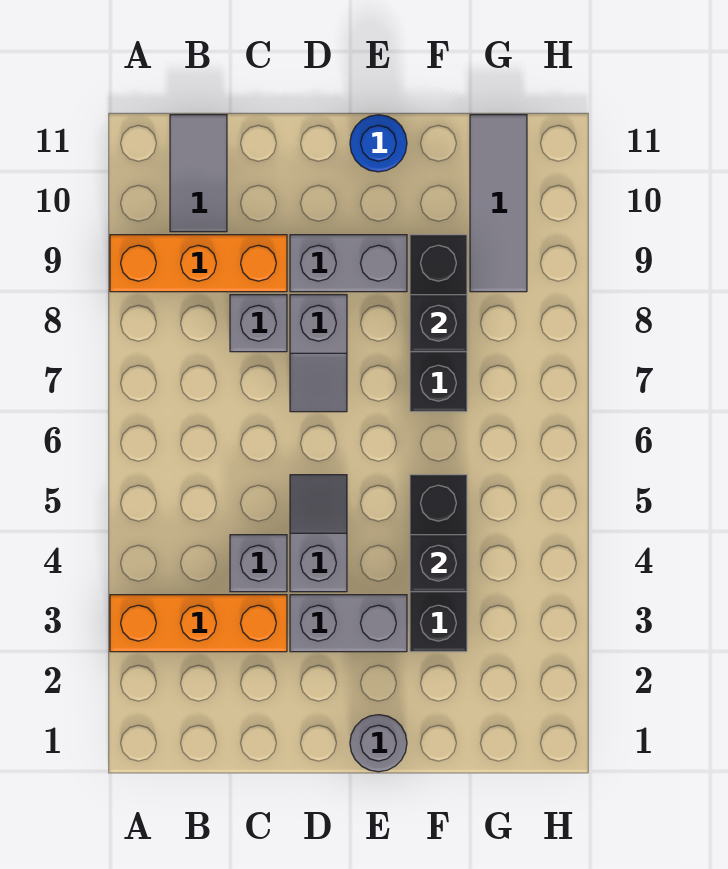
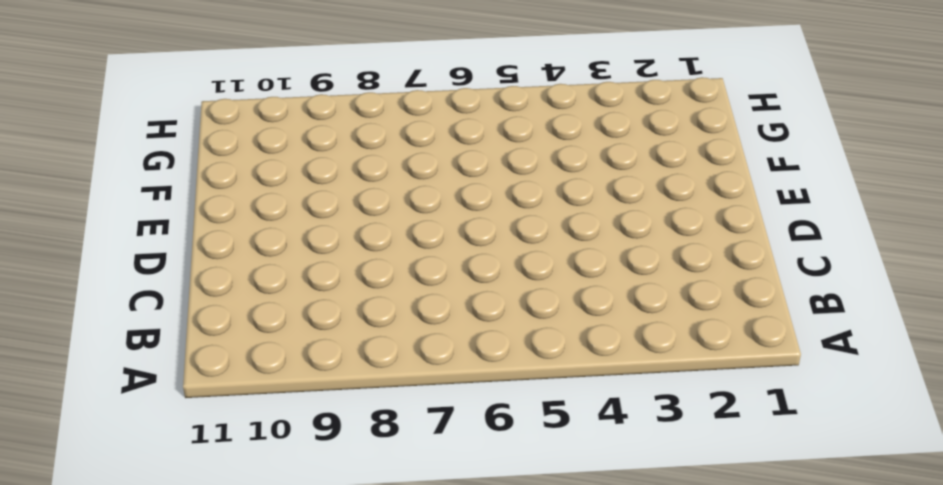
none -> orange 1x3 brick [110,595,287,652]
none -> orange 1x3 brick [110,235,287,292]
none -> grey 1x2 tile [170,115,227,232]

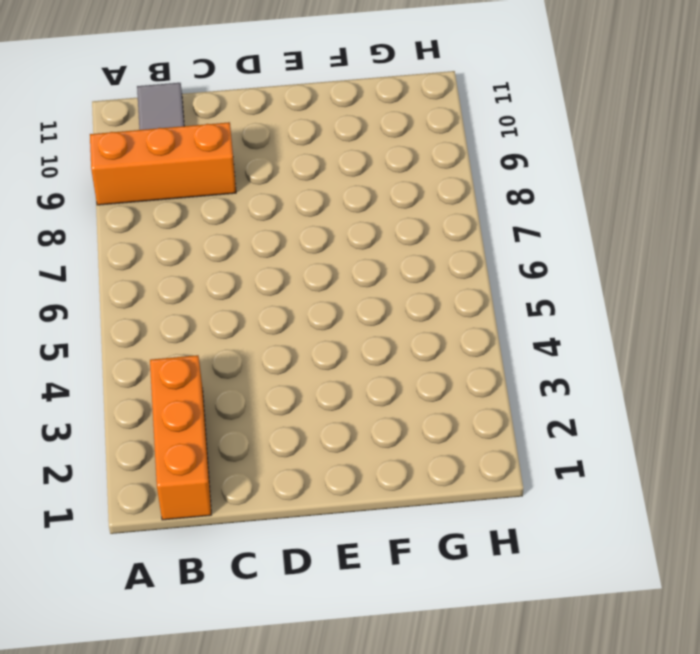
orange 1x3 brick [150,355,212,520] -> orange 1x3 brick turned to [110,595,287,652]
none -> grey 1x1 brick [230,535,287,592]
none -> grey 1x1 brick [230,295,287,352]
none -> grey 1x2 brick [290,595,407,652]

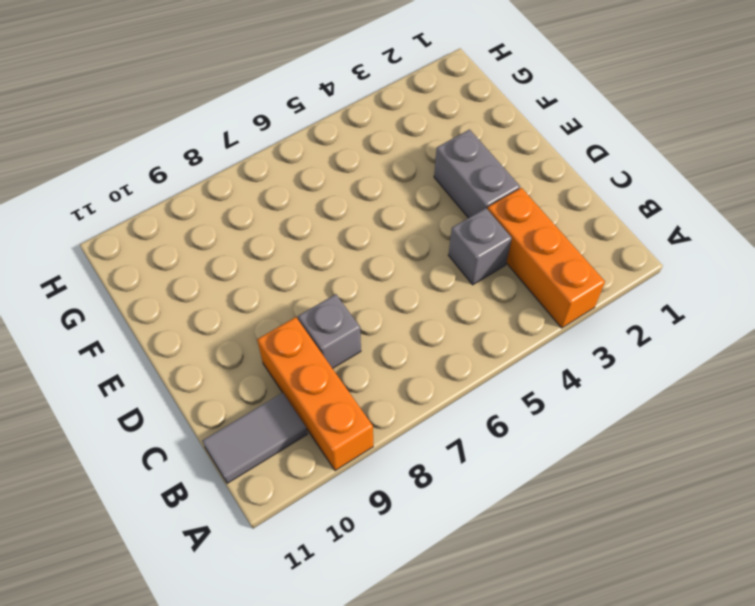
none -> grey 1x2 slope [290,475,347,592]
none -> grey 1x2 slope [290,295,347,412]
none -> grey 1x2 brick [290,235,407,292]

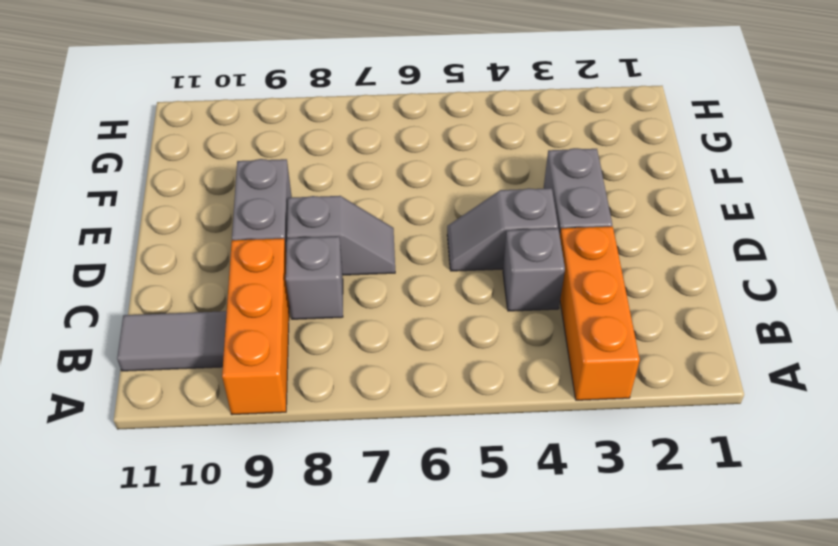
none -> grey 1x1 round brick [350,715,407,772]
none -> blue 1x1 round brick [350,115,407,172]
none -> black 1x3 brick [410,475,467,652]

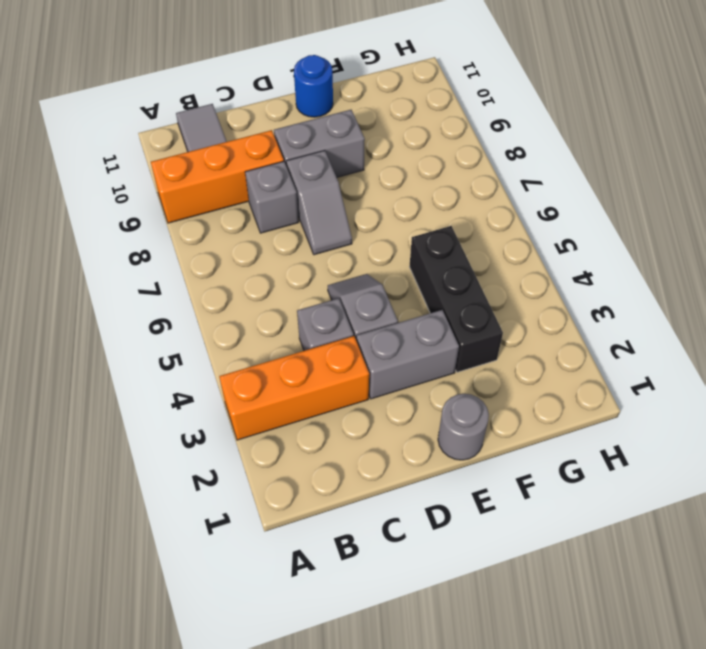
none -> black 1x3 brick [410,235,467,412]
none -> grey 1x3 tile [470,115,527,292]
none -> black 1x1 brick [410,535,467,592]

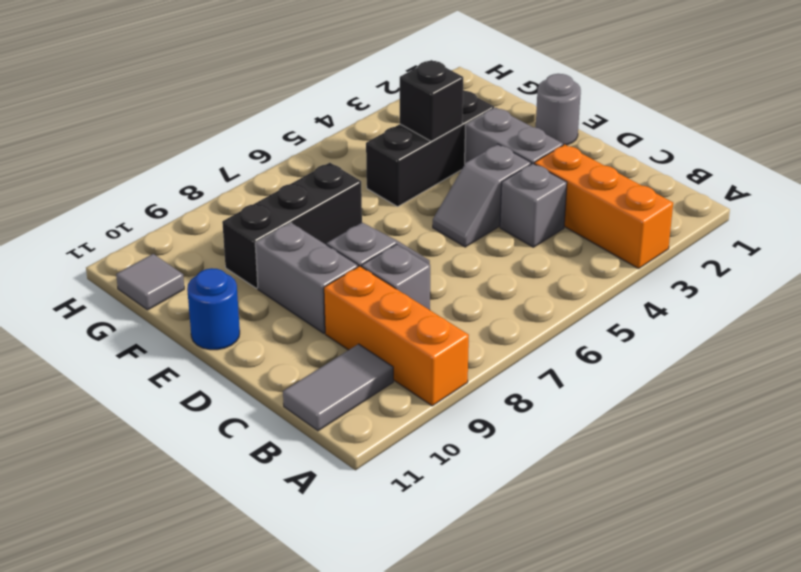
grey 1x1 tile [116,254,184,310] -> grey 1x3 tile [470,115,527,292]
none -> black 1x1 brick [410,295,467,352]

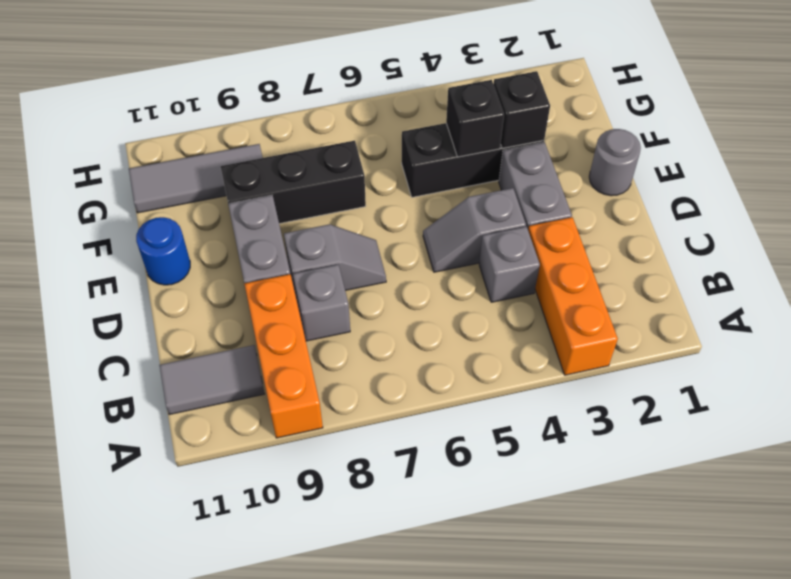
black 1x1 brick [494,71,550,148] -> black 1x1 brick moved to [410,295,467,352]

